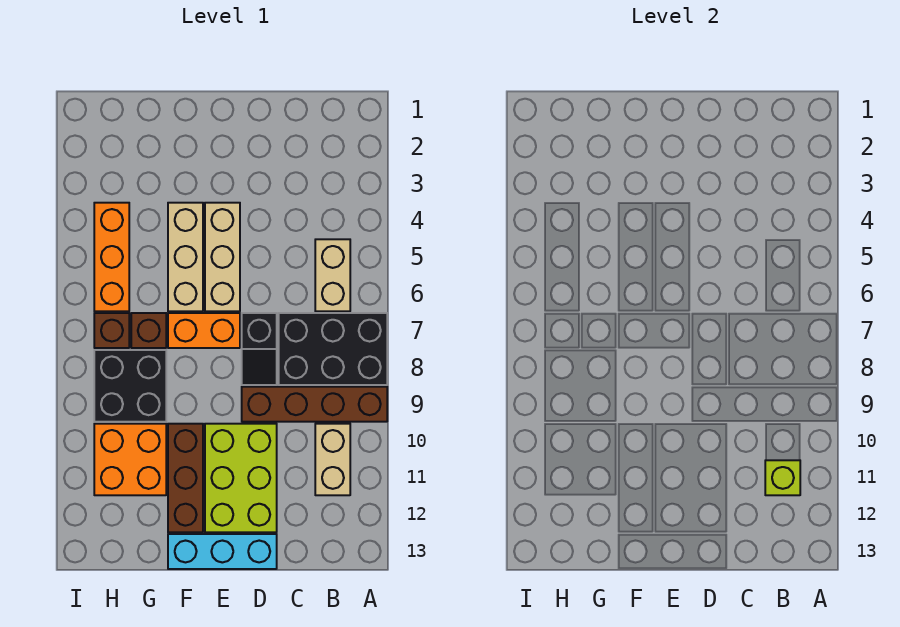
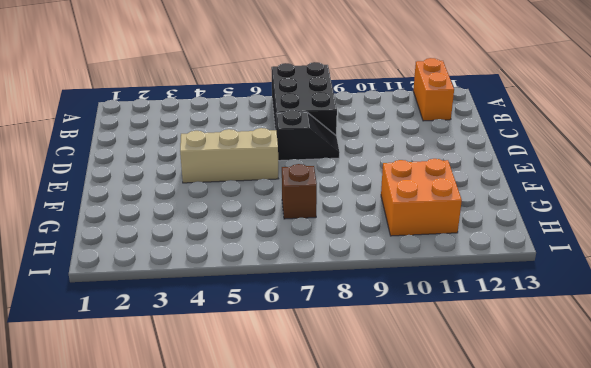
orange 1x2 brick [413,58,454,121] -> orange 1x2 brick moved to [168,313,240,348]
none -> brown 1x4 brick [242,387,387,422]
none -> tan 1x2 brick [315,239,350,311]
none -> tan 1x2 brick [315,424,350,495]

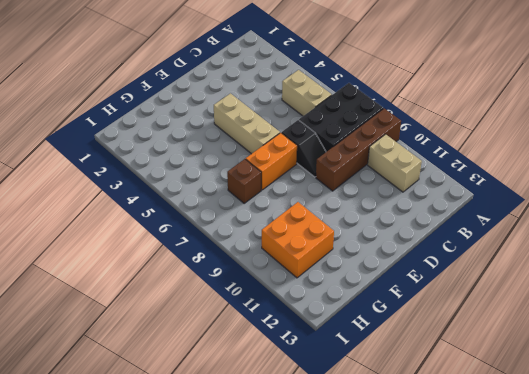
none -> lime 2x3 brick [205,424,277,532]
none -> cyan 1x3 brick [168,534,277,569]
none -> tan 1x3 brick [168,203,203,311]

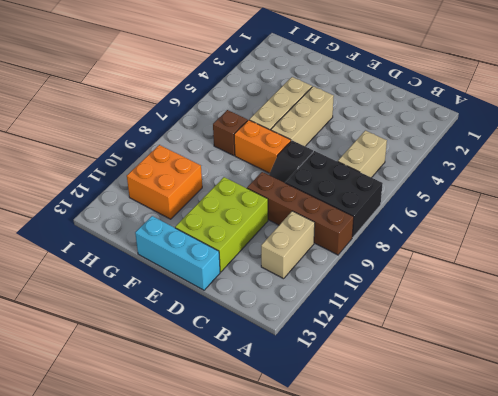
none -> brown 1x3 brick [168,424,203,532]
none -> black 2x2 brick [94,350,166,422]
none -> orange 1x3 brick [94,203,129,311]

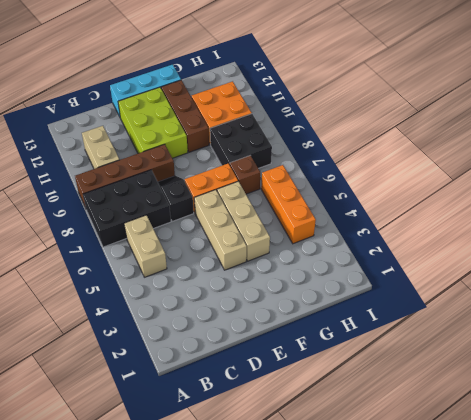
none -> brown 1x1 brick [94,313,129,348]
none -> lime 1x1 brick [765,460,800,495]

